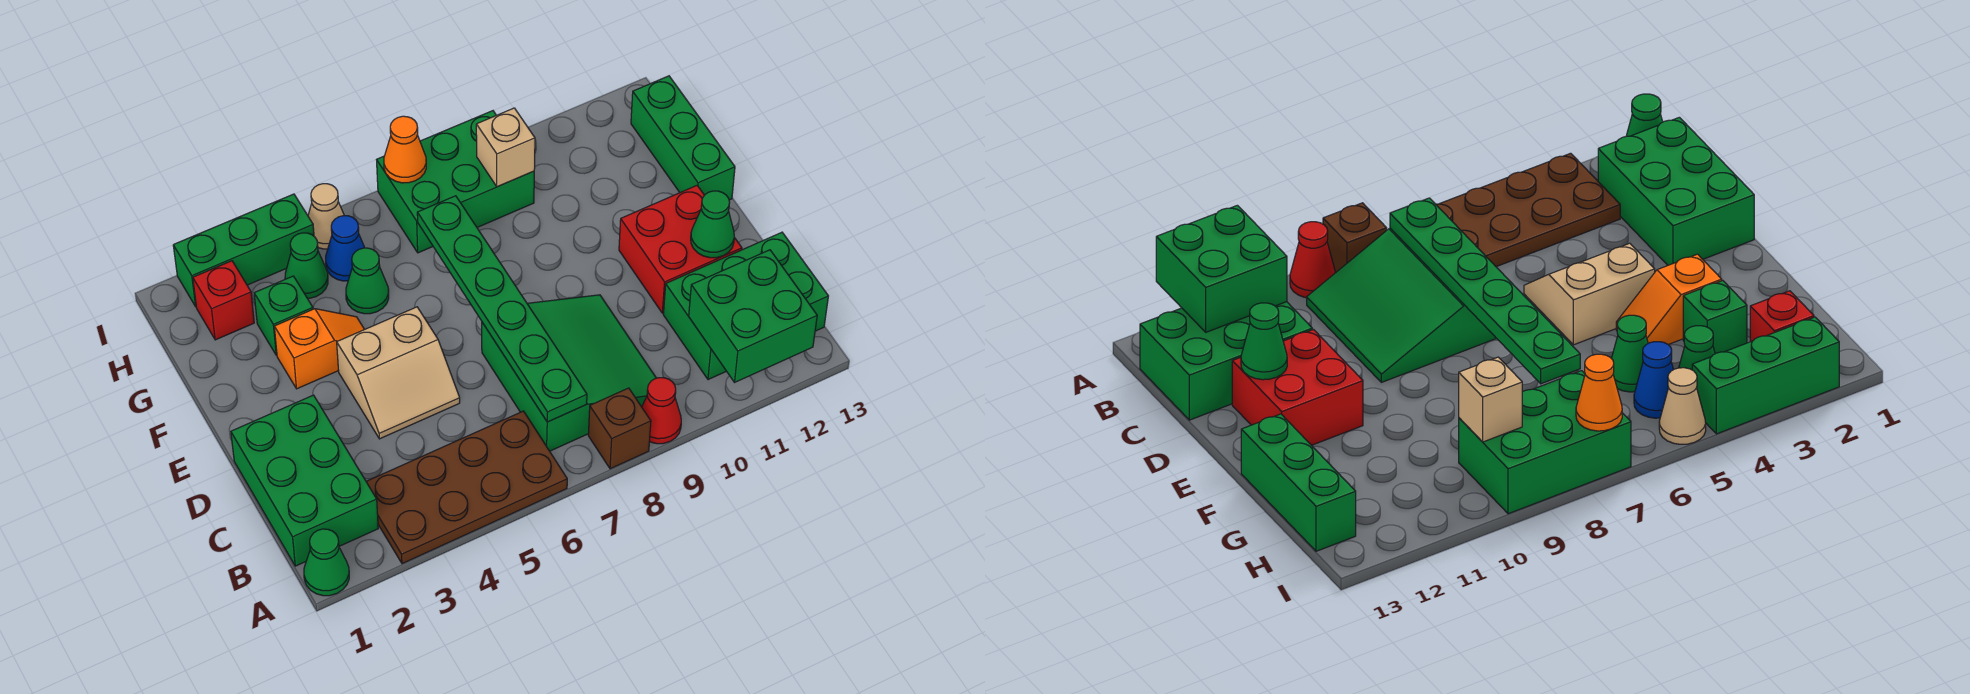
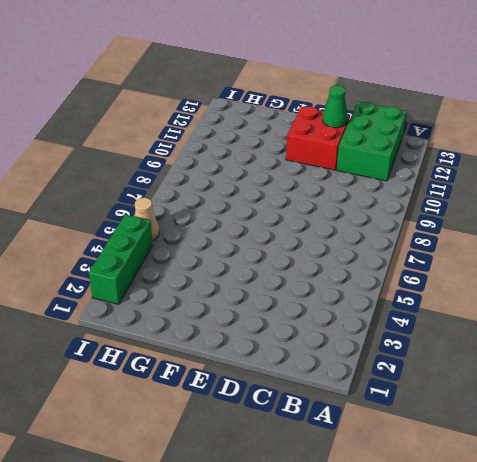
none -> green 1x1 cone [304,529,349,596]
none -> brown 2x4 plate [366,411,567,564]
none -> brown 1x1 brick [588,388,651,469]

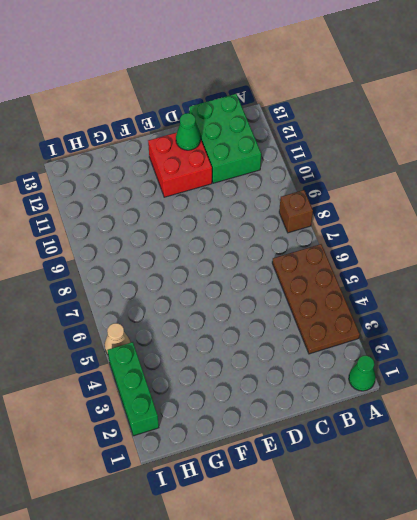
none -> red 1x1 cone [642,378,681,444]
none -> green 2x3 brick [231,395,378,566]
none -> green 3x3 slope [482,295,656,451]

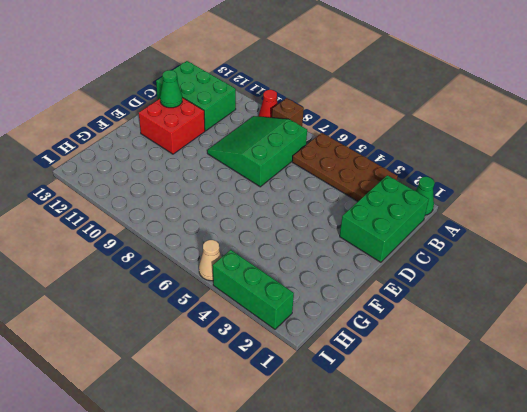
none -> tan 2x2 slope [337,307,460,439]
none -> orange 1x2 slope [274,309,364,389]
none -> green 1x3 brick [631,76,735,200]

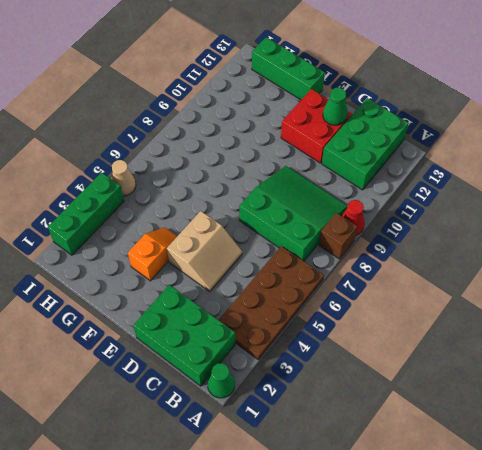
none -> green 1x1 brick [254,276,313,355]
none -> green 1x1 cone [346,248,389,314]
none -> red 1x1 brick [193,261,254,340]

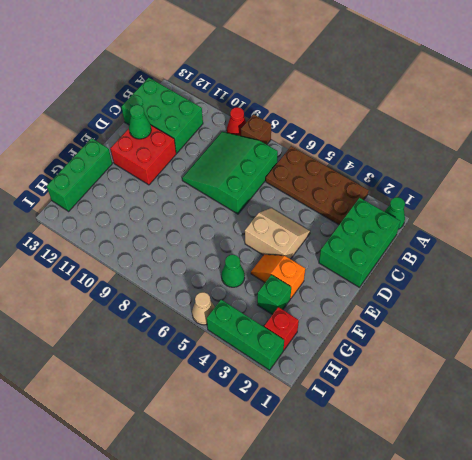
none -> green 1x1 cone [285,233,328,298]
none -> blue 1x1 cone [326,216,365,281]
none -> green 2x3 brick [377,111,534,253]

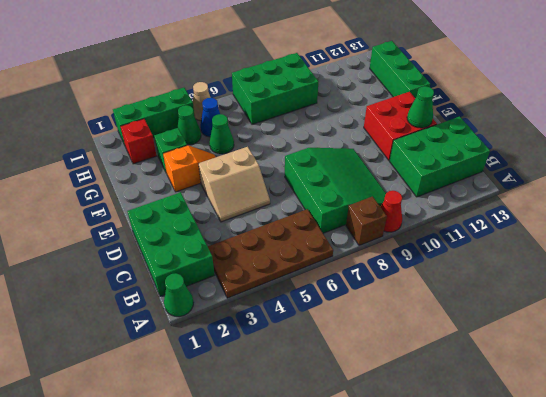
none -> green 2x2 brick [689,250,817,382]
none -> green 1x6 plate [417,196,587,422]
none -> tan 1x1 brick [476,108,535,187]

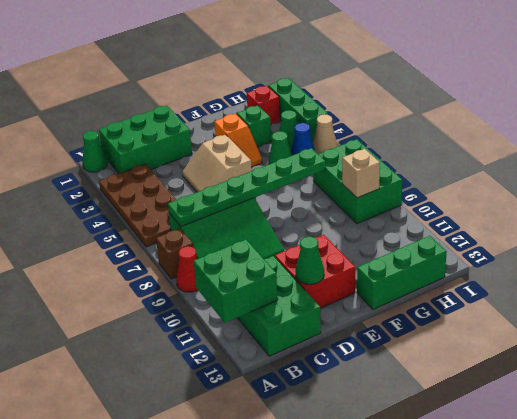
none -> orange 1x1 cone [384,116,426,183]

